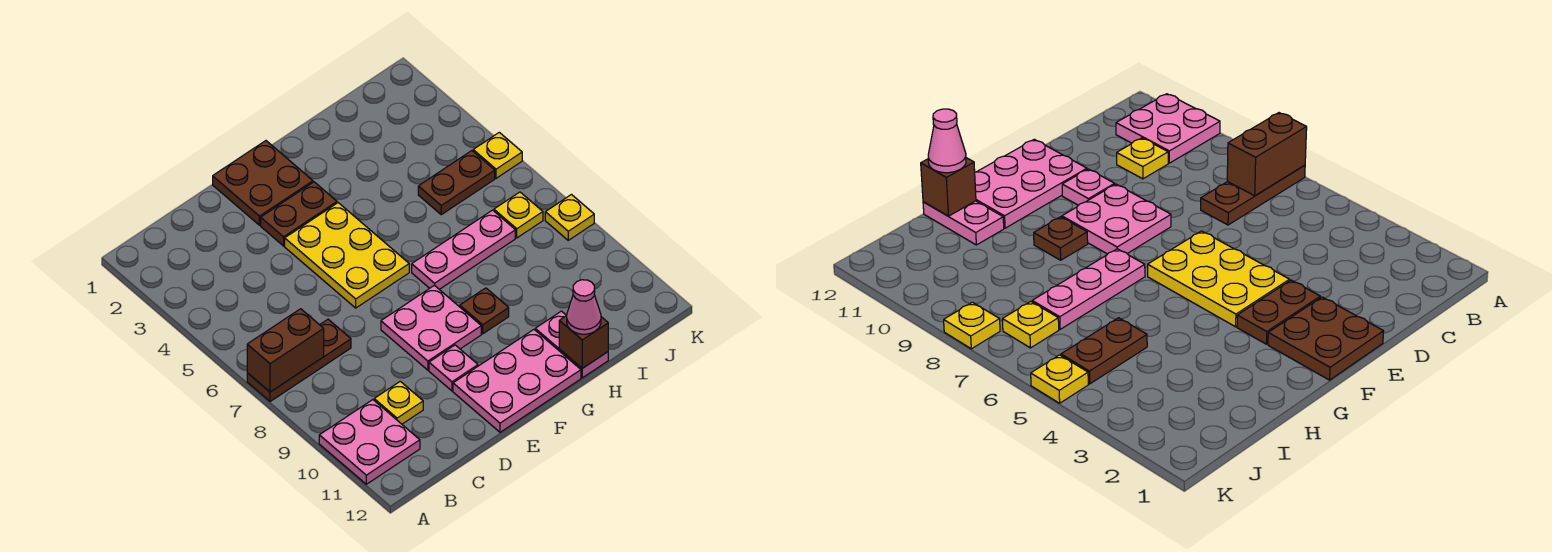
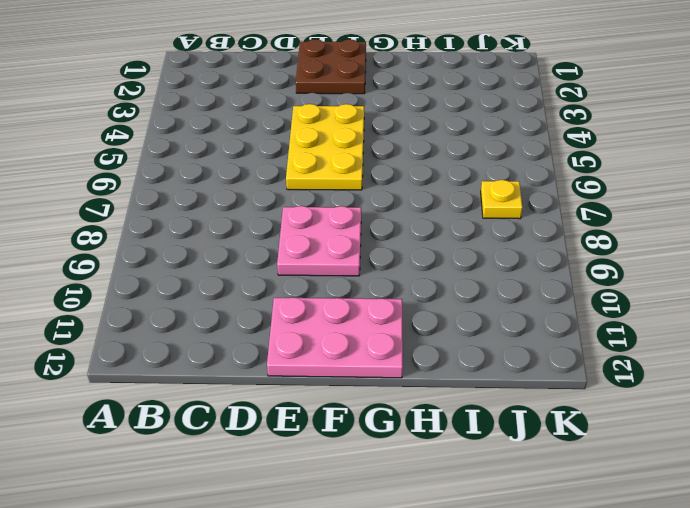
none -> brown 1x3 plate [247,319,351,401]
none -> pink 2x2 plate [319,400,420,484]
none -> yellow 1x1 plate [374,381,423,424]

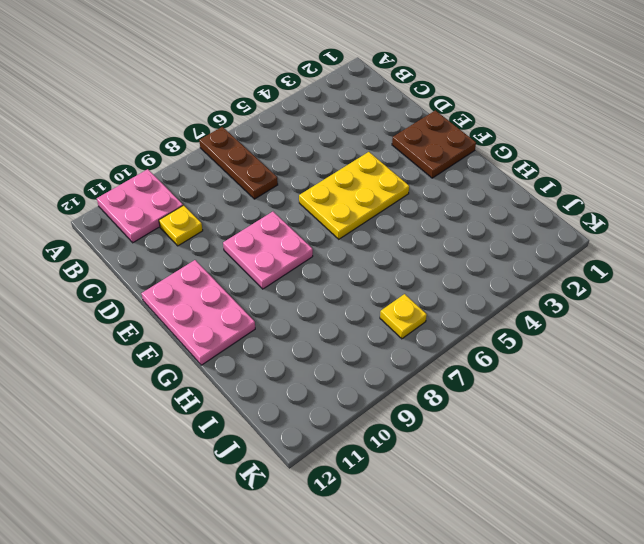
none -> brown 1x2 plate [261,182,337,246]
none -> pink 1x1 plate [429,345,478,391]
none -> pink 1x3 plate [412,210,515,289]

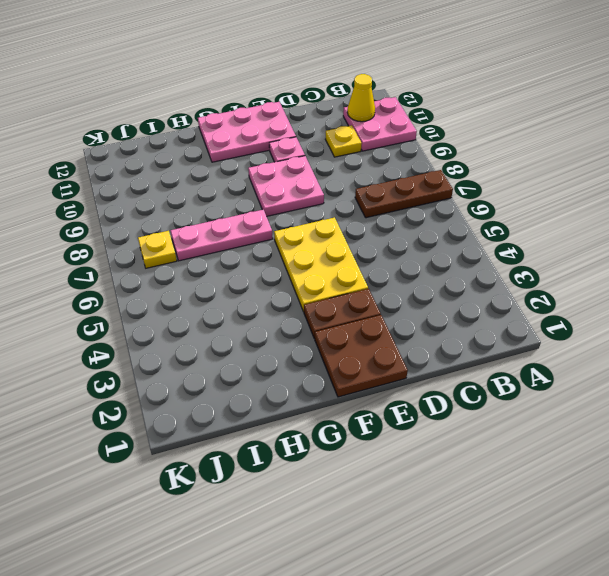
yellow 1x1 cone [347,74,375,122] -> none
none -> brown 1x1 plate [460,288,509,334]
none -> pink 1x2 plate [535,311,608,378]
none -> brown 1x2 plate [418,151,495,215]

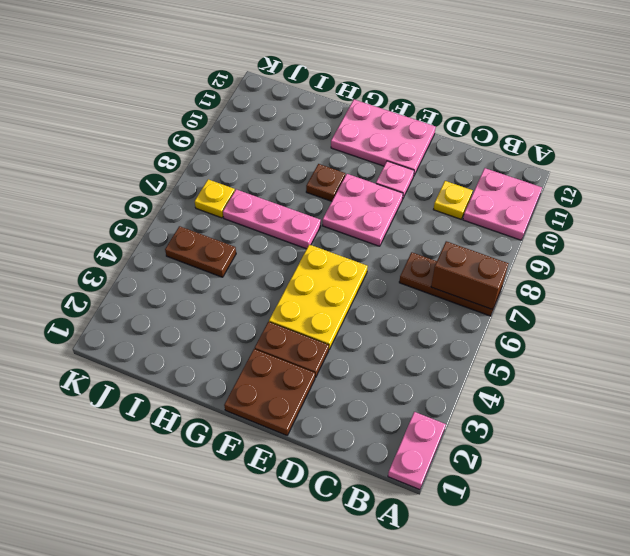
pink 1x2 plate [388,412,446,490] -> pink 1x2 plate moved to [535,311,608,378]
none -> yellow 1x1 plate [473,132,522,178]
none -> yellow 1x1 plate [545,195,594,240]
none -> brown 1x1 brick [559,316,608,368]

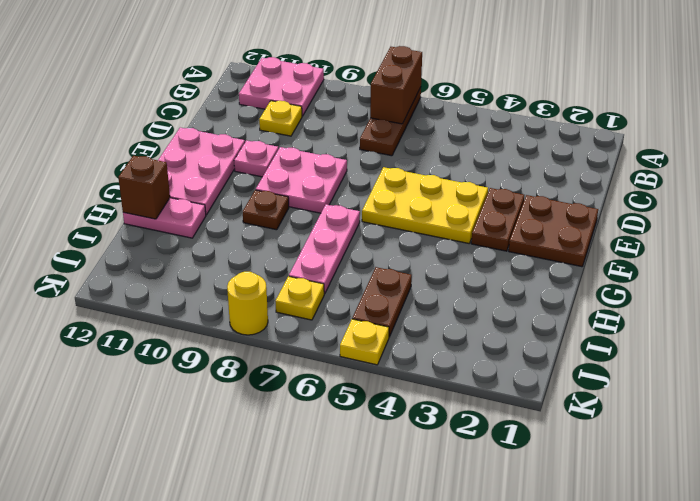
yellow 1x1 round brick [227,272,268,335] -> yellow 1x1 plate [545,195,594,240]
none -> pink 1x1 cone [567,280,601,334]

